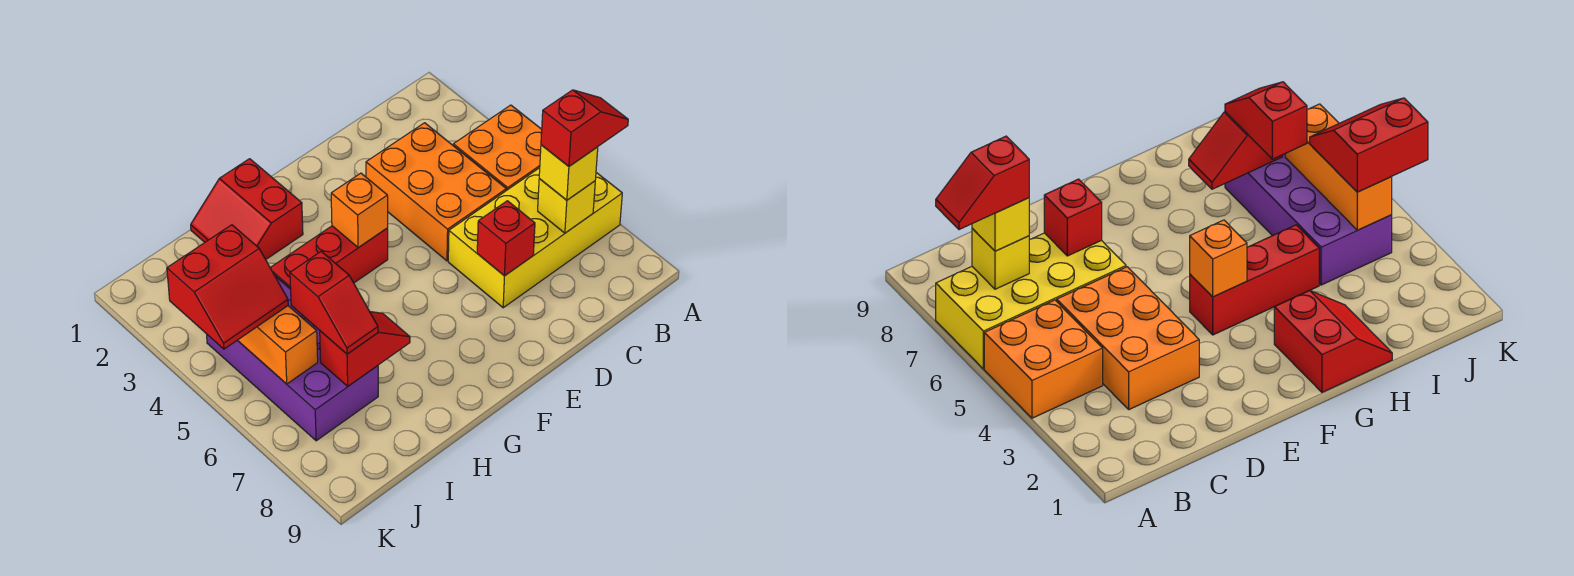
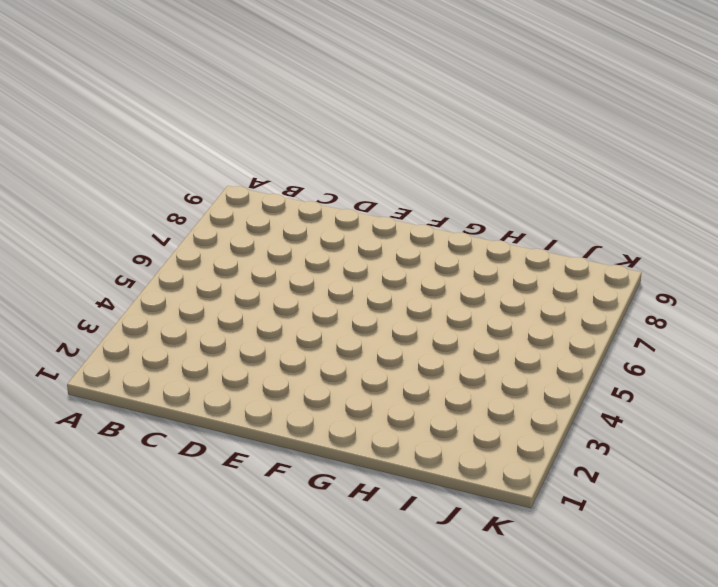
none -> orange 2x2 brick [453,105,542,190]
none -> yellow 2x4 brick [448,168,622,308]
none -> orange 2x3 brick [366,123,506,261]

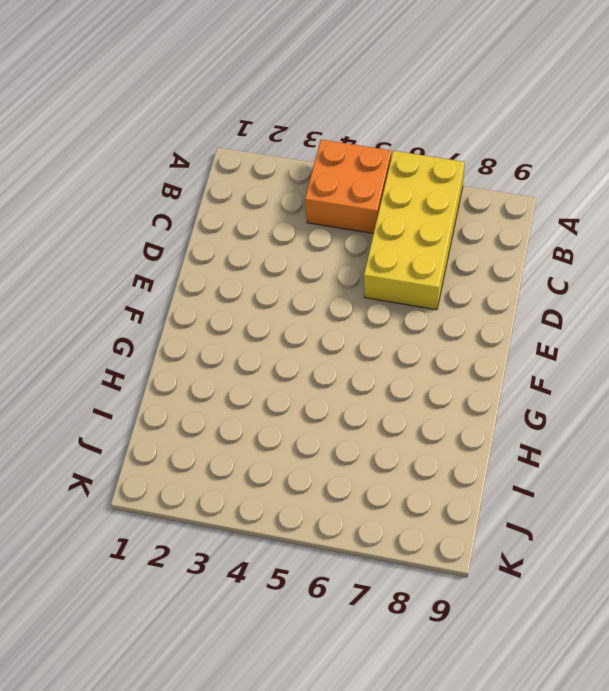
none -> orange 2x3 brick [366,123,506,261]
none -> red 1x3 brick [270,226,388,289]
none -> red 2x2 slope [191,159,303,259]

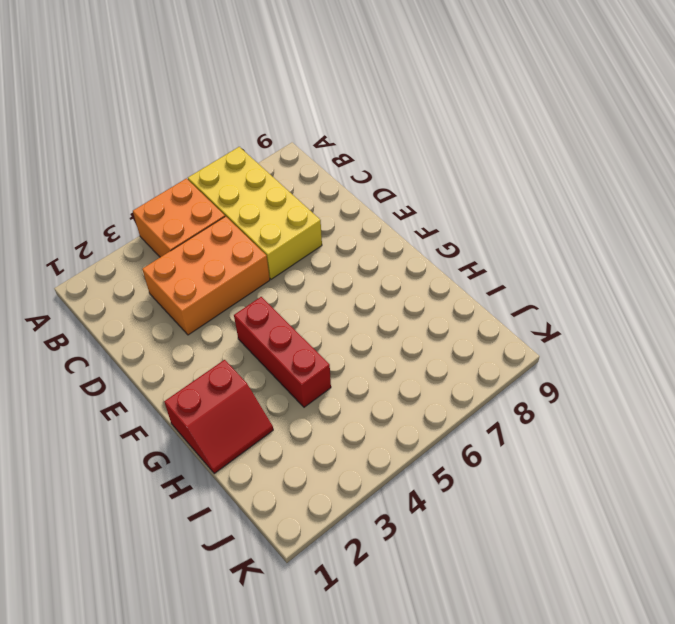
none -> purple 2x4 brick [207,276,378,441]
none -> yellow 1x1 brick [538,179,595,233]
none -> red 1x1 brick [477,201,535,276]

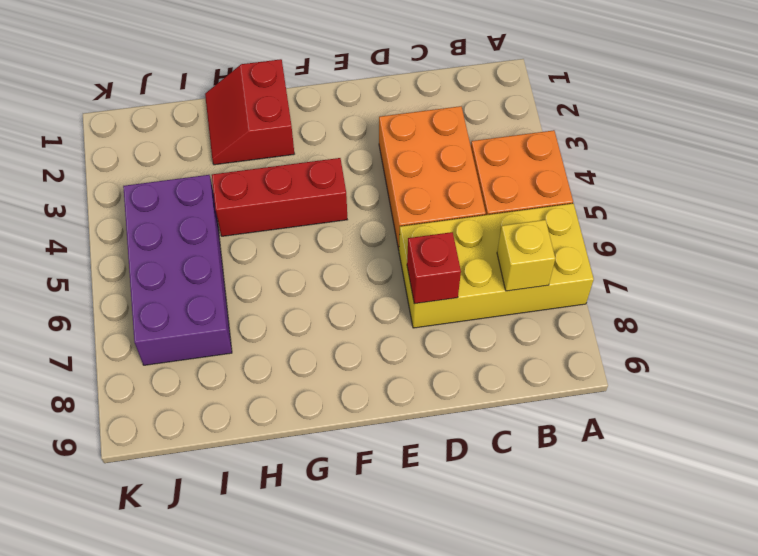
none -> orange 1x1 brick [331,173,388,248]
none -> red 1x2 slope [320,312,410,386]
none -> orange 1x3 brick [237,306,318,384]

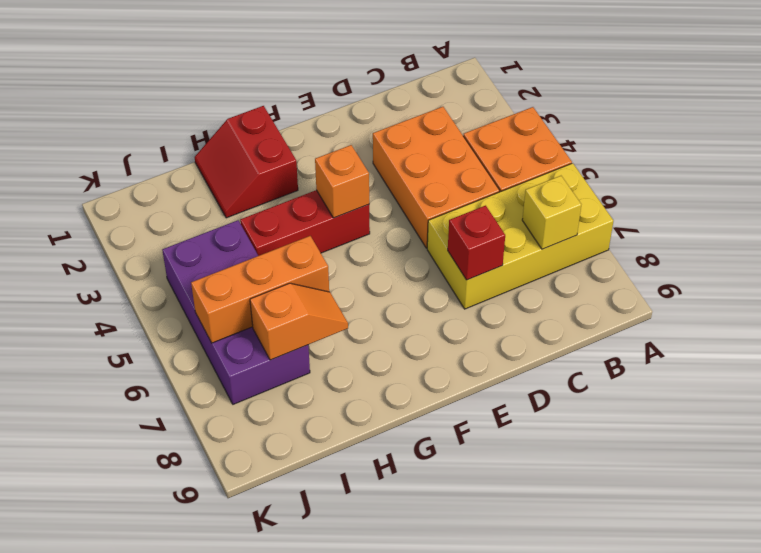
orange 1x3 brick [191,236,329,343] -> orange 1x3 brick turned to [237,306,318,384]
orange 1x2 slope [250,283,348,360] -> red 1x2 slope [320,312,410,386]
none -> yellow 1x1 brick [539,145,598,200]
none -> red 1x2 slope [290,252,378,354]
none -> red 2x2 slope [167,225,288,349]

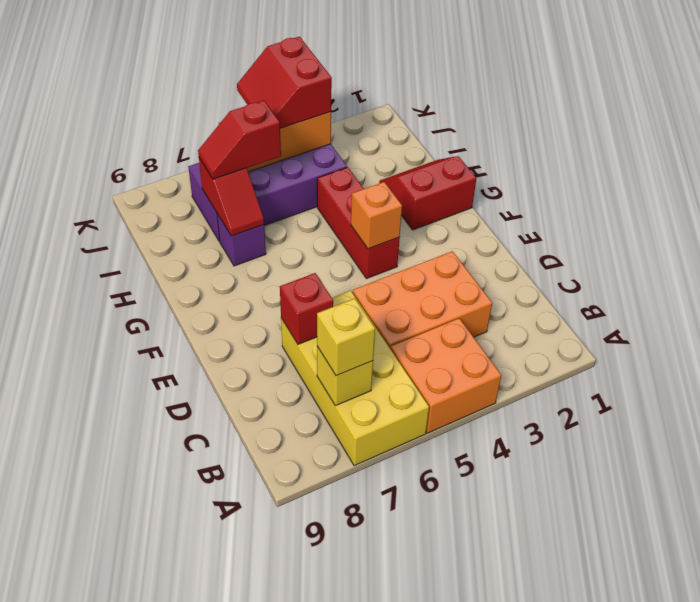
purple 1x1 brick [217,214,266,266] -> none
none -> red 1x2 slope [541,90,628,166]

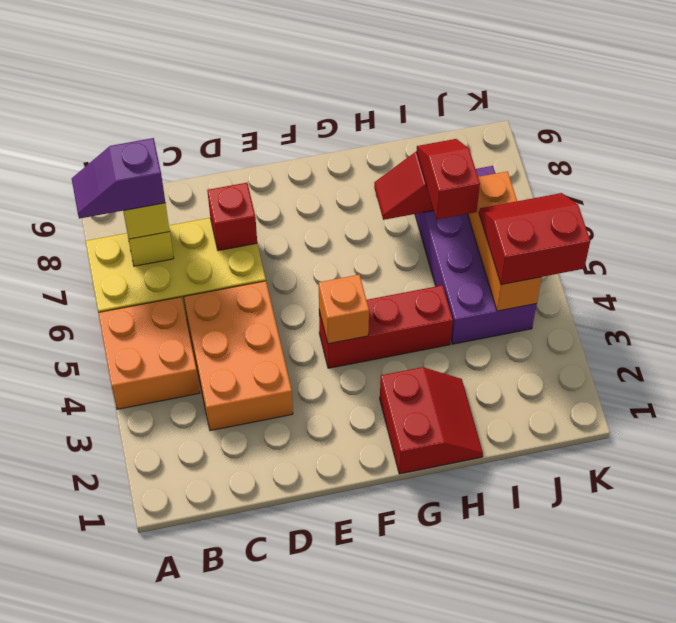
purple 1x2 slope [72,138,165,219] -> red 1x2 slope [541,90,628,166]

